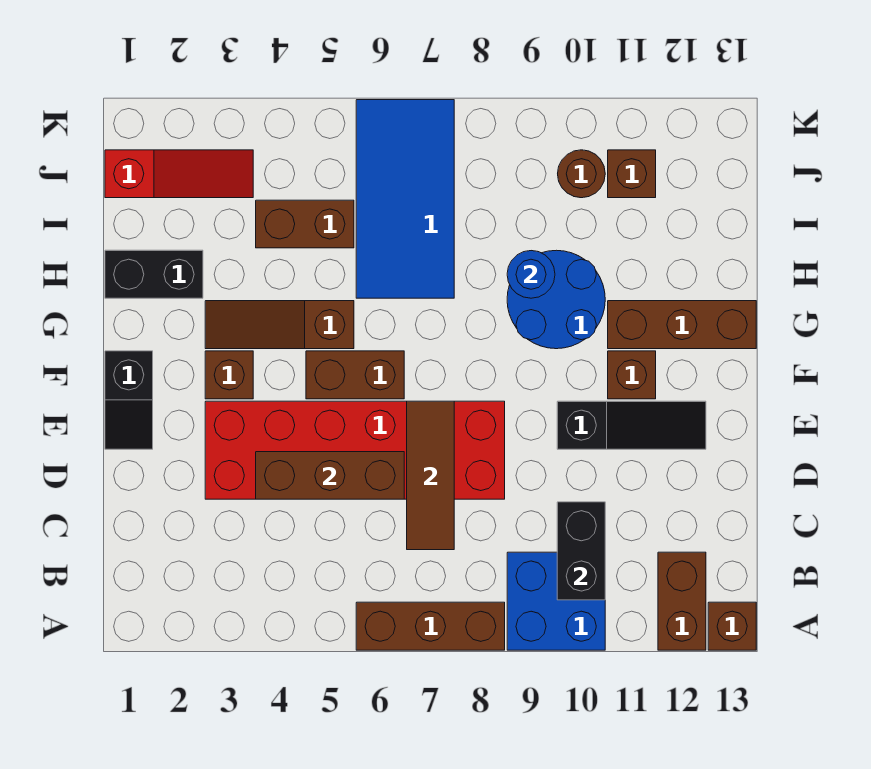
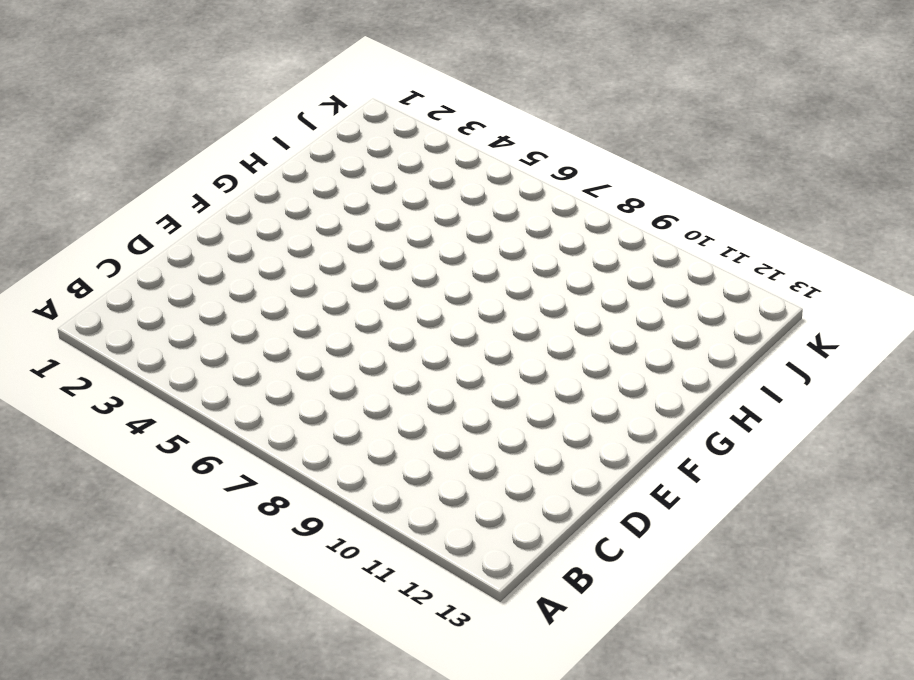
none -> brown 1x3 brick [356,602,505,650]
none -> blue 2x2 brick [507,552,605,650]
none -> brown 1x2 brick [658,552,706,650]

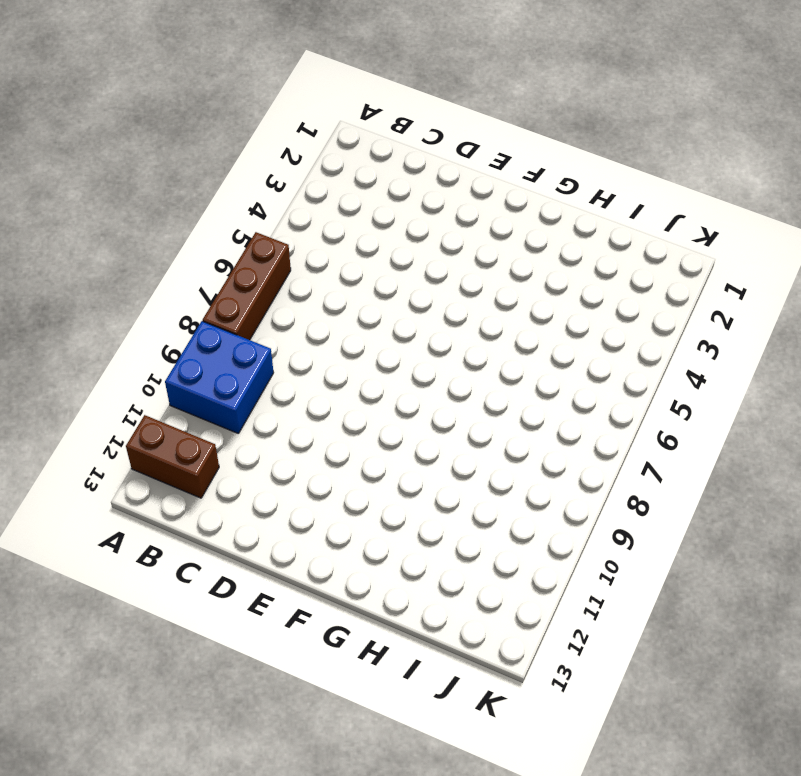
none -> brown 1x1 brick [708,602,756,650]
none -> red 2x6 brick [205,401,505,499]
none -> black 1x2 slope [105,351,153,449]

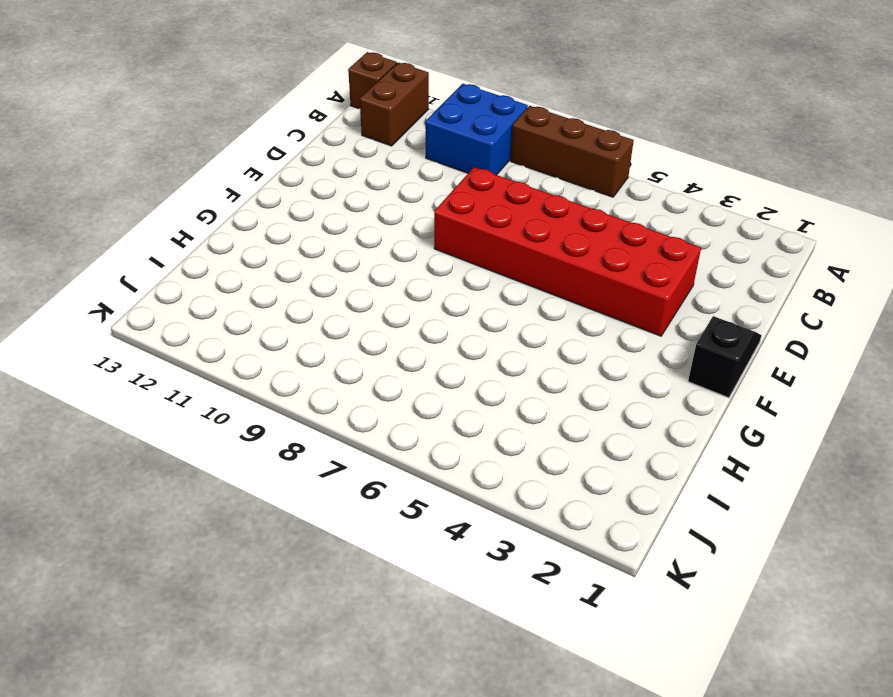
none -> black 1x3 slope [557,401,706,449]
none -> brown 1x1 brick [205,351,253,399]
none -> brown 1x2 brick [306,351,404,399]

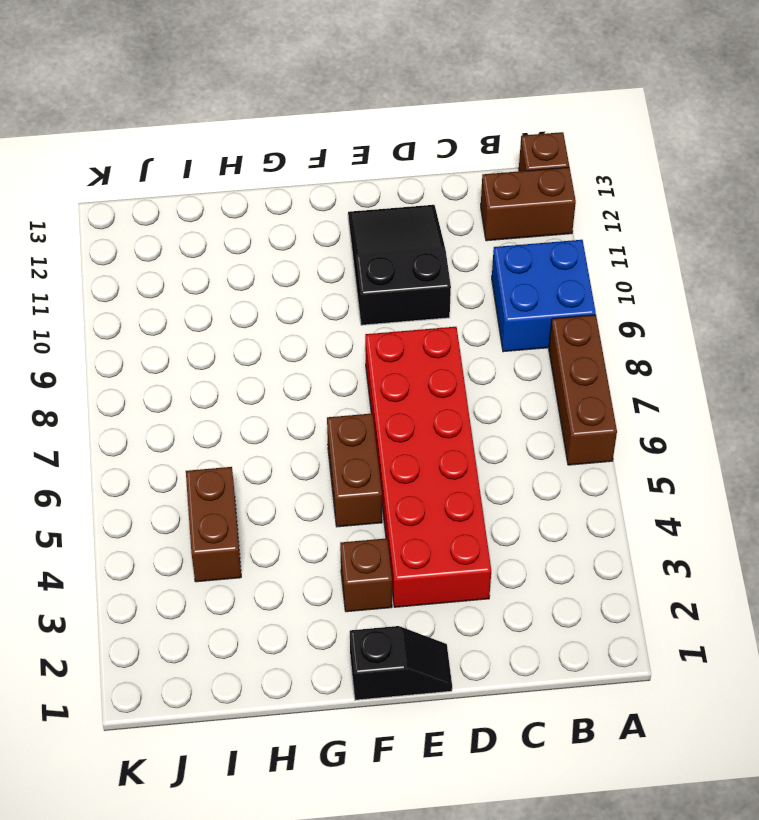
black 2x3 slope [348,205,451,325] -> black 1x3 slope [557,401,706,449]
none -> brown 1x1 brick [608,351,656,399]
none -> brown 1x3 slope [205,301,354,349]
none -> blue 2x2 round brick [507,250,605,349]

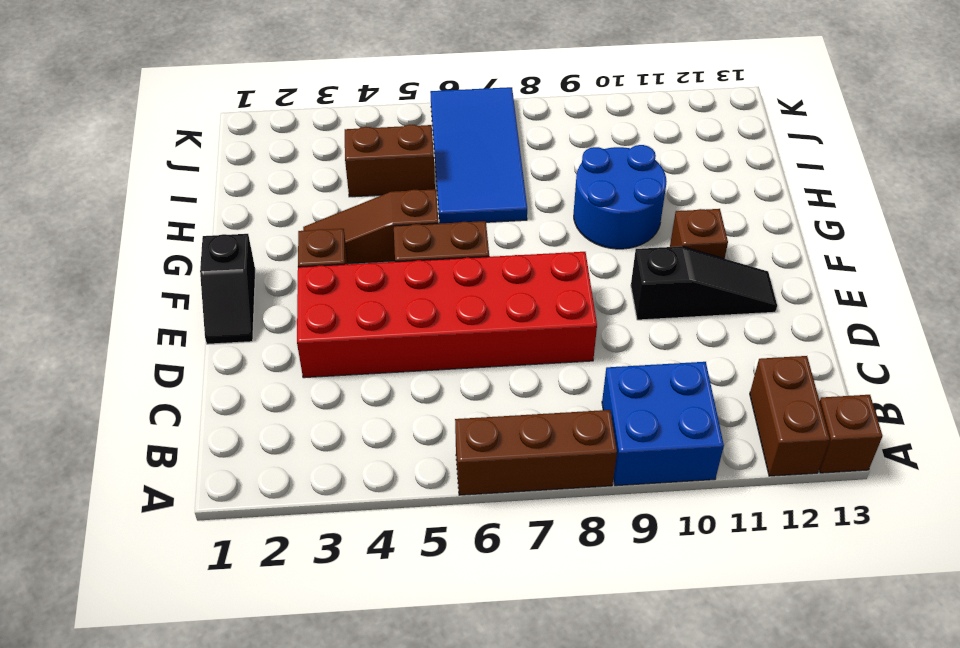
none -> brown 1x3 brick [608,301,756,349]
none -> black 1x2 brick [105,250,203,298]
none -> red 1x3 slope [105,150,253,198]

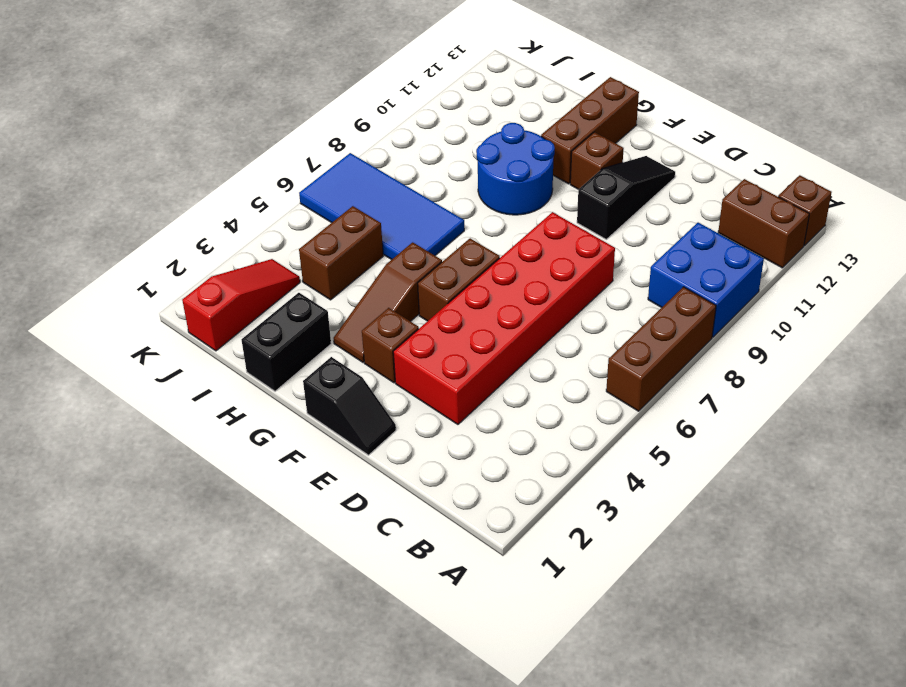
none -> brown 1x1 round brick [558,150,605,198]
none -> brown 1x1 brick [608,150,656,198]
none -> black 1x2 brick [557,502,605,600]

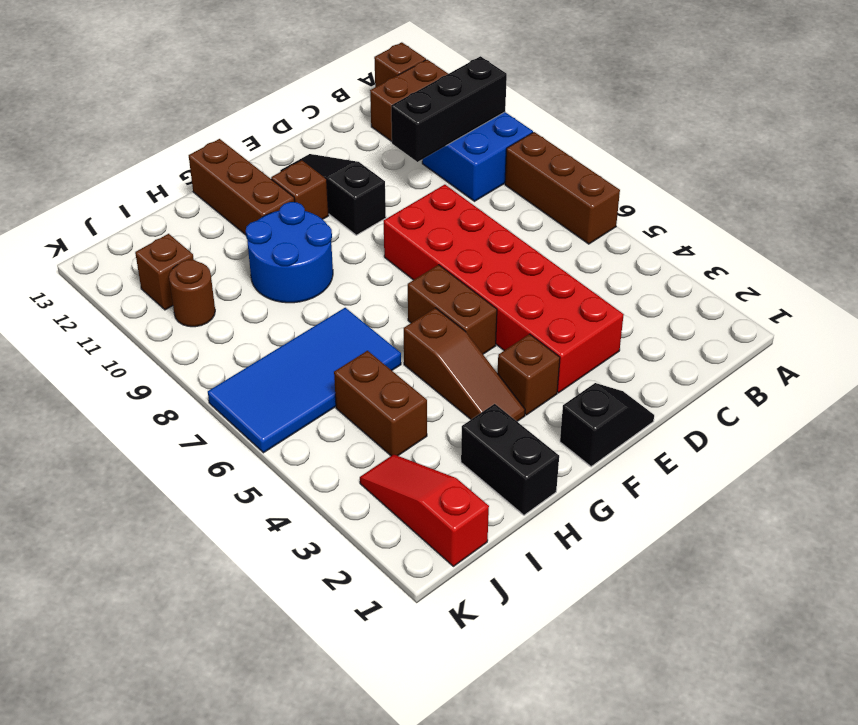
black 1x3 brick [391,56,507,162] -> black 1x2 brick [557,502,605,600]
none -> brown 1x3 tile [407,401,454,550]
none -> brown 1x3 brick [256,452,404,499]
none -> blue 1x1 round brick [507,251,555,298]

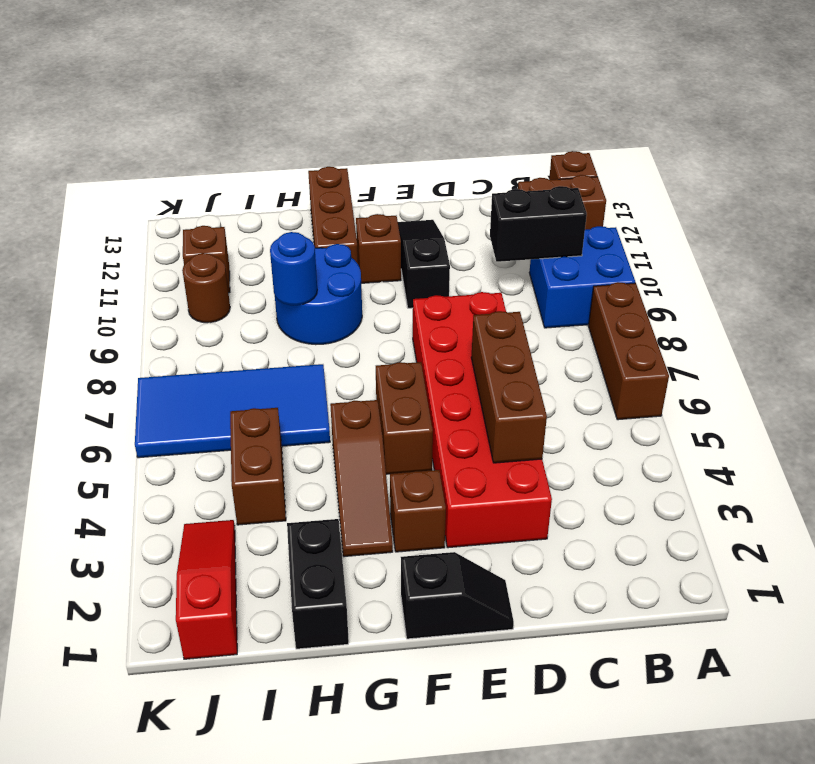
none -> brown 1x3 tile [407,401,454,550]

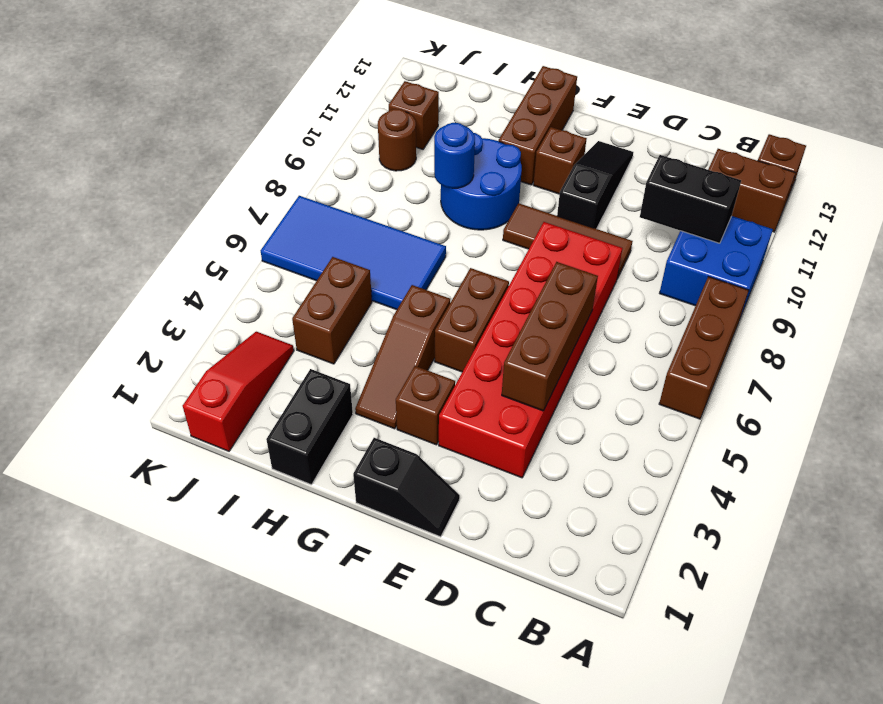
brown 1x3 tile [503,203,633,279] -> brown 1x3 tile moved to [407,401,454,550]

